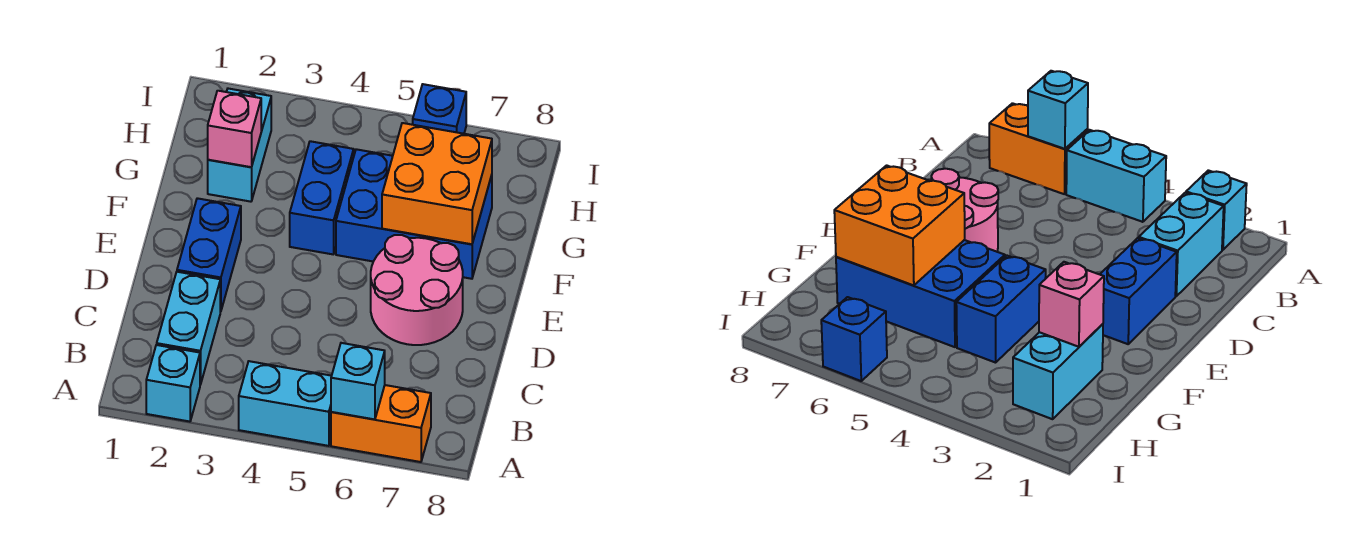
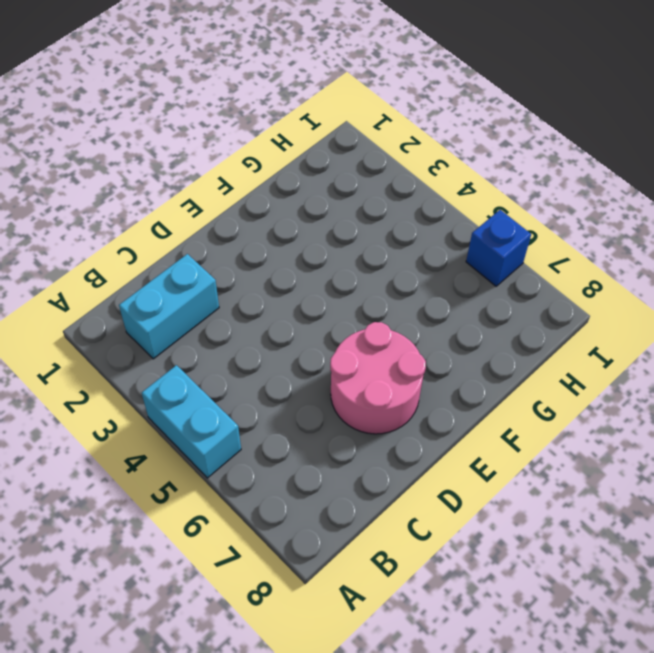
none -> cyan 1x1 brick [146,345,200,422]
none -> orange 1x2 brick [331,385,431,462]
none -> blue 1x2 brick [177,198,241,312]

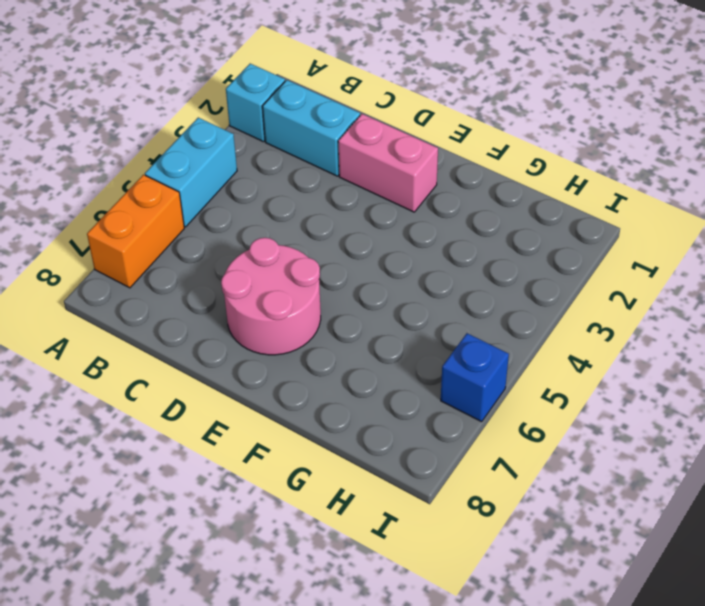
pink 1x2 brick [338,114,438,212] -> blue 1x2 brick [177,198,241,312]
none -> blue 1x2 brick [290,141,354,254]
none -> blue 2x3 brick [336,149,492,279]
none -> cyan 1x2 brick [208,89,271,202]

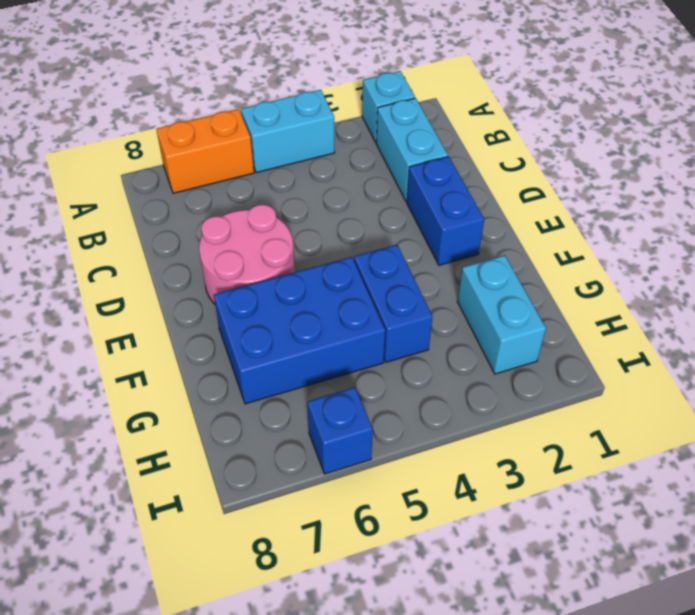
none -> cyan 1x1 brick [331,343,385,419]
none -> orange 2x2 brick [382,123,492,244]
none -> pink 1x1 brick [208,91,261,167]

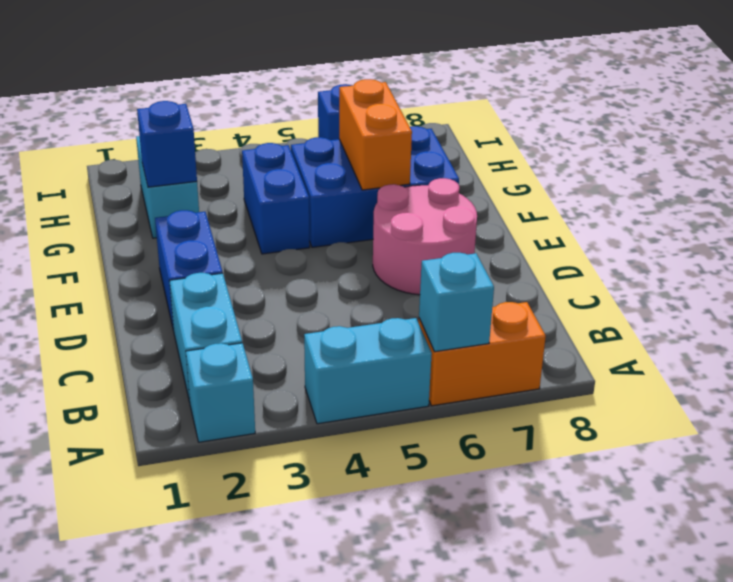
orange 1x2 brick [339,79,412,190] -> orange 2x2 brick [382,123,492,244]
blue 1x1 brick [137,101,197,187] -> pink 1x1 brick [208,91,261,167]

